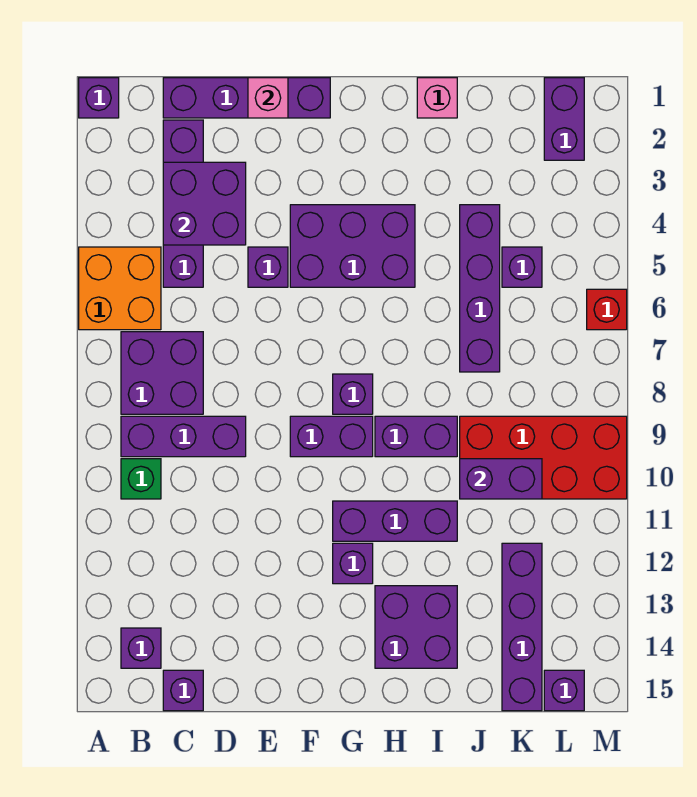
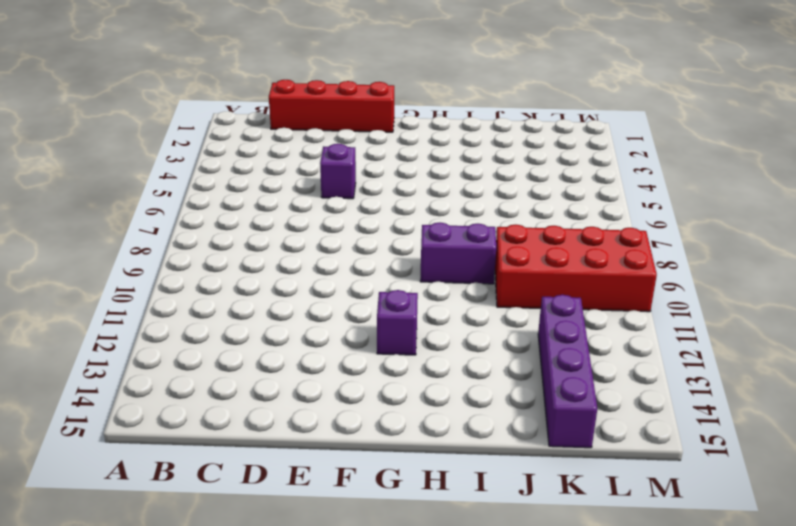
red 1x4 brick [269,80,394,132] -> purple 1x4 brick [163,78,330,118]
none -> purple 1x1 brick [79,78,119,118]
none -> orange 2x2 brick [79,247,161,330]
none -> purple 2x2 brick [121,332,203,414]

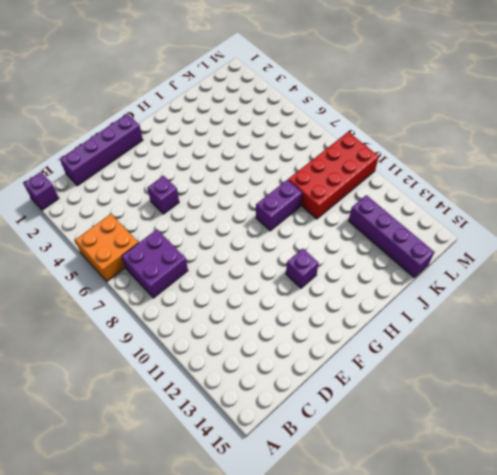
none -> purple 1x3 brick [121,416,246,457]
none -> green 1x1 brick [121,459,161,499]
none -> purple 1x1 brick [121,628,161,668]

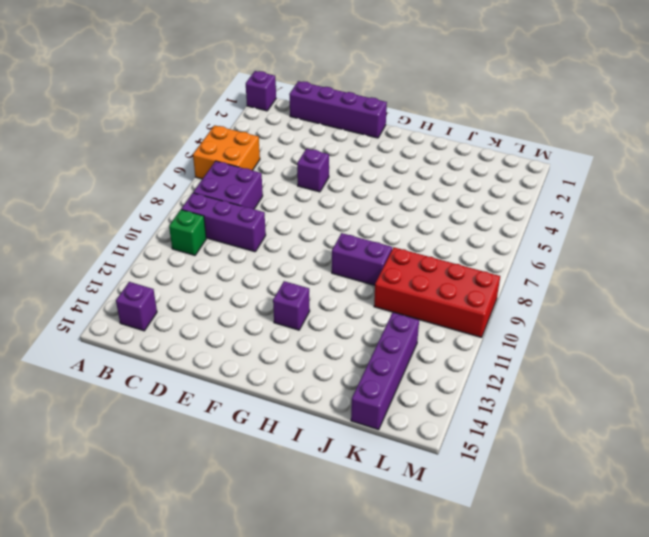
none -> purple 1x4 brick [163,120,203,287]
none -> purple 1x1 brick [163,670,203,711]
none -> purple 2x3 brick [290,205,415,287]

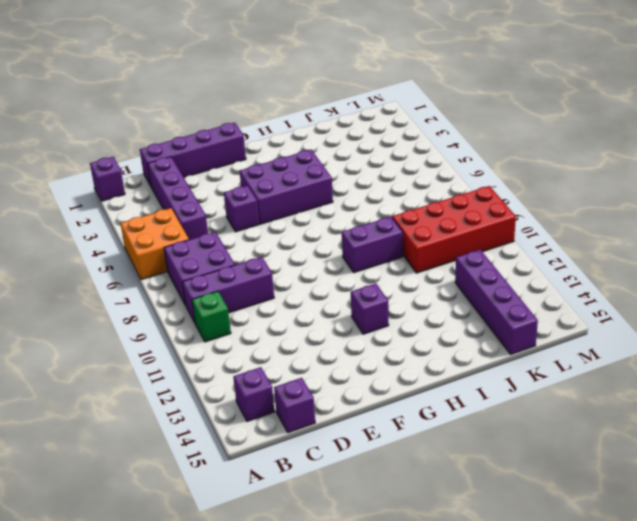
none -> purple 1x2 brick [290,416,373,457]
none -> purple 1x1 brick [333,374,373,414]
none -> purple 1x3 brick [333,501,457,541]

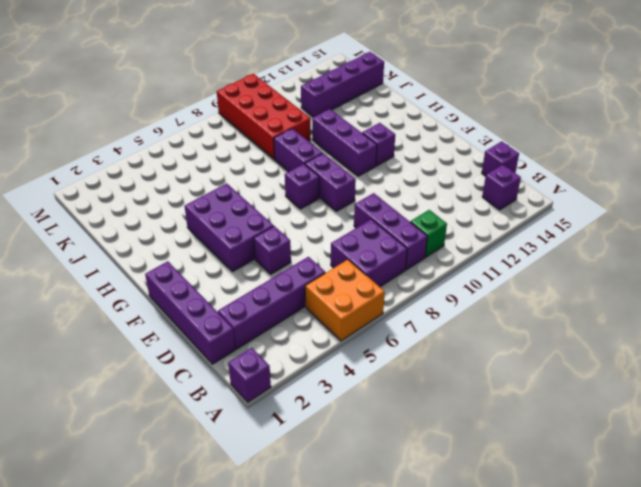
none -> purple 2x2 brick [375,586,457,668]
none -> pink 1x1 brick [417,78,457,118]
none -> purple 1x4 brick [460,205,500,372]

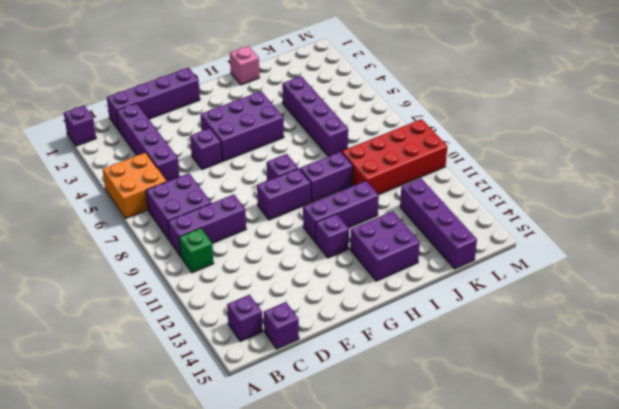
none -> purple 1x1 brick [502,247,542,287]
none -> purple 1x2 brick [544,78,584,160]
none -> purple 1x1 brick [544,670,584,711]

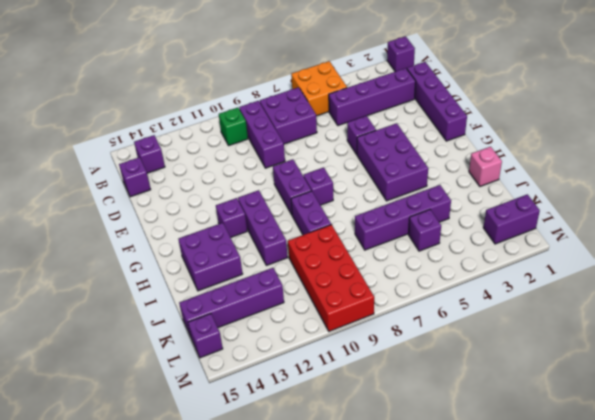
none -> red 1x1 brick [587,289,627,330]
none -> purple 2x2 brick [163,162,246,245]
none -> pink 1x1 brick [248,78,288,118]

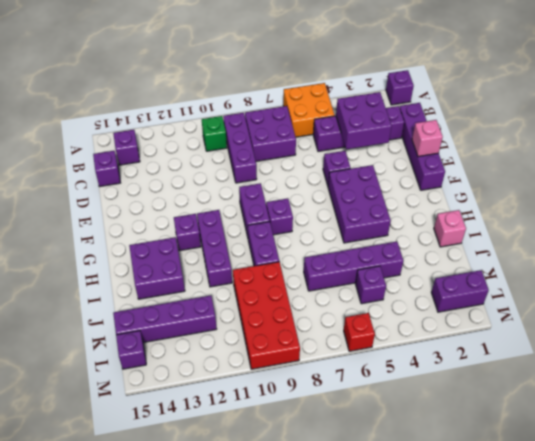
none -> purple 1x2 brick [460,459,542,499]

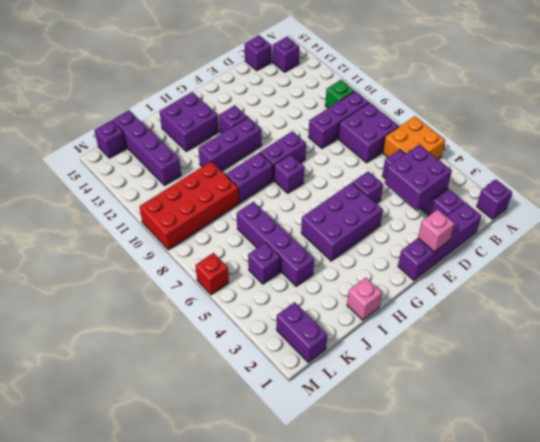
none -> purple 1x2 brick [460,459,542,499]

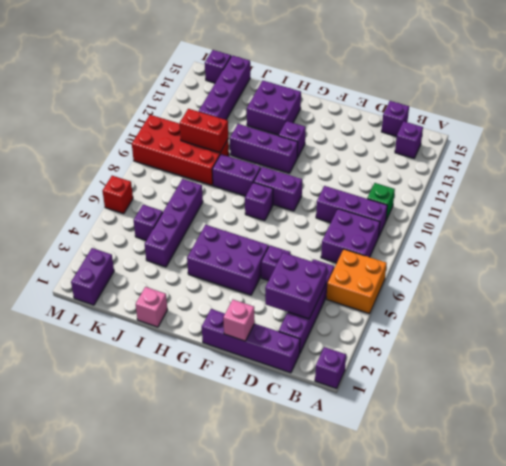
red 1x2 brick [180,109,228,153] -> purple 1x2 brick [460,459,542,499]

